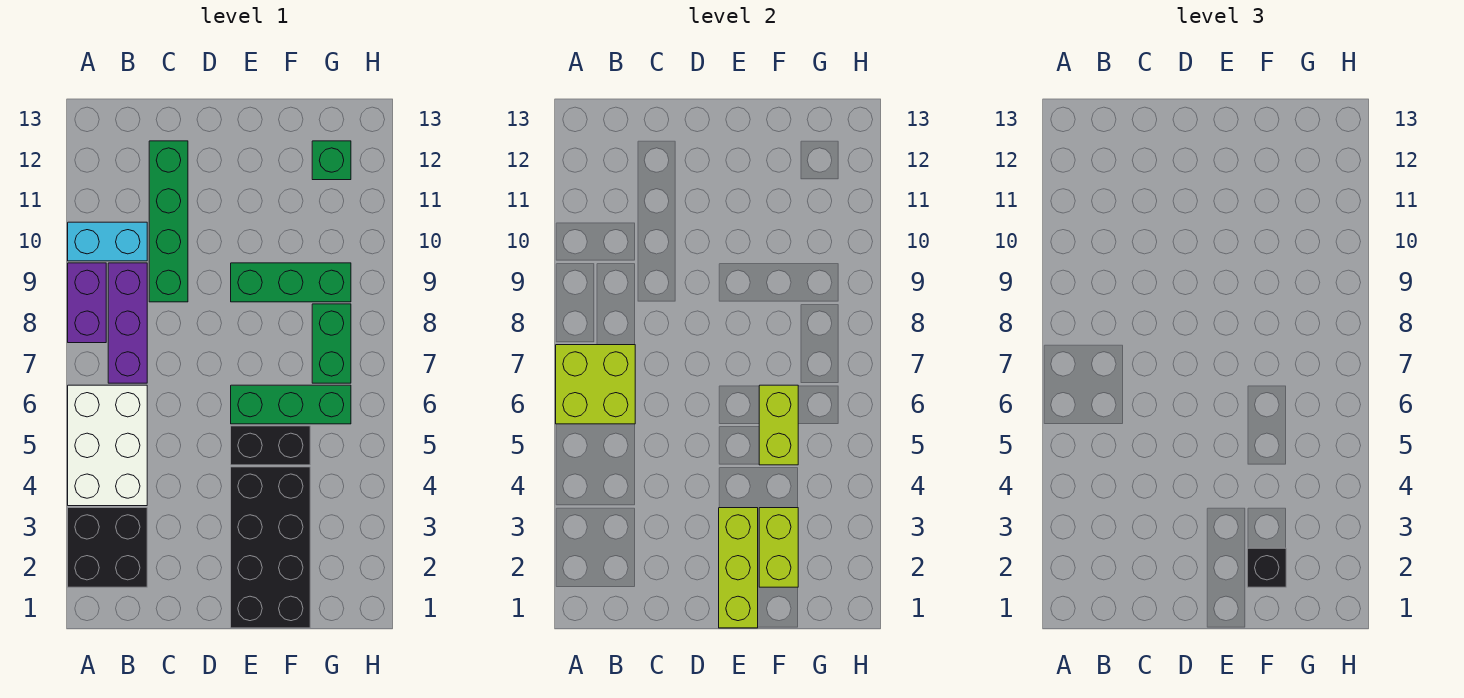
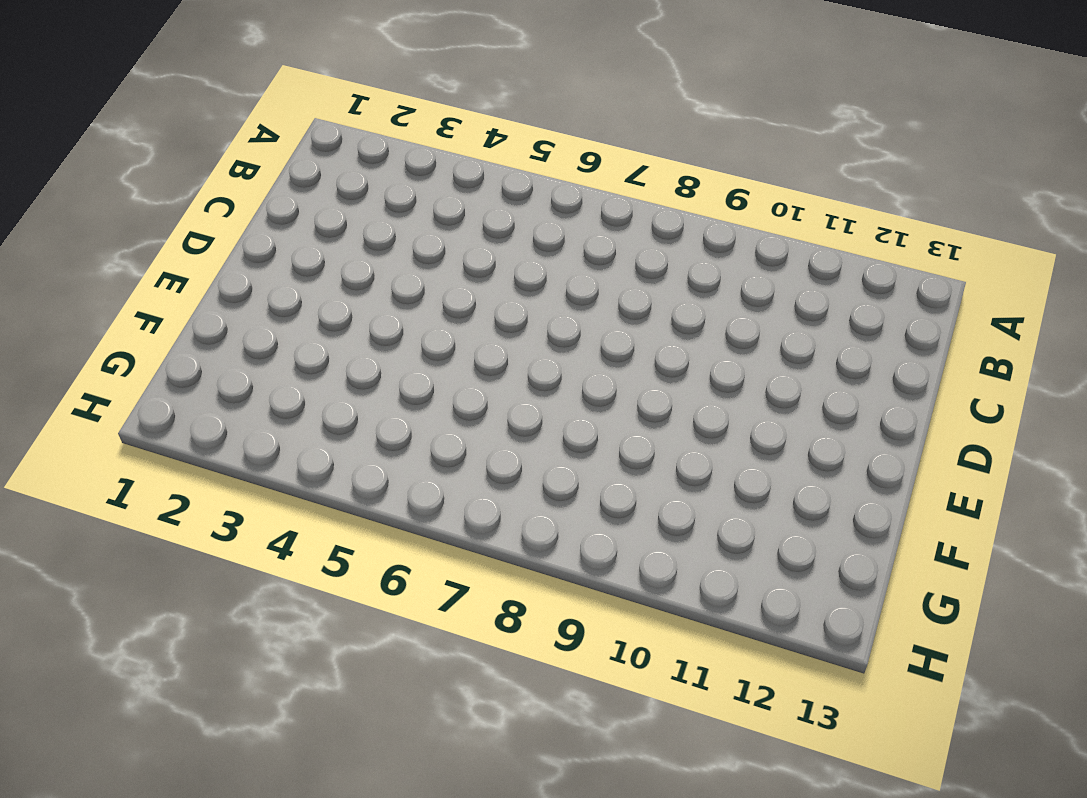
none -> black 2x2 brick [68,508,147,587]
none -> white 2x3 brick [68,385,147,506]
none -> purple 1x2 brick [68,263,106,343]

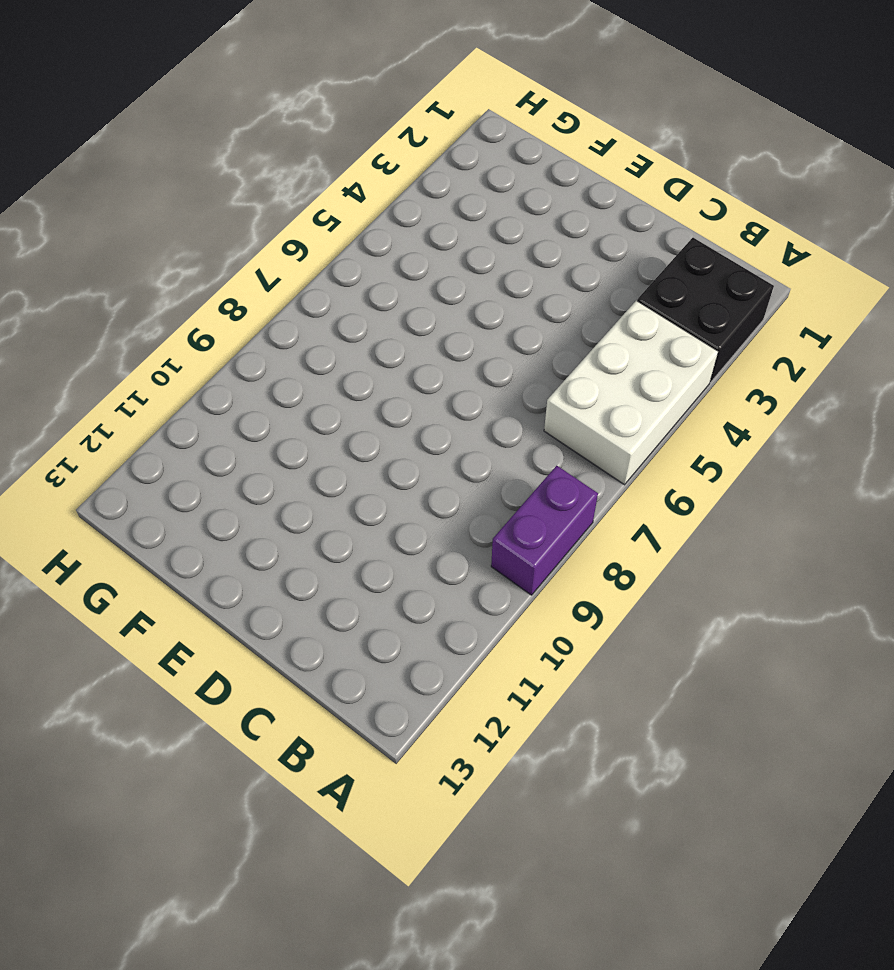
none -> cyan 1x2 brick [68,222,147,261]
none -> purple 1x3 brick [108,263,147,383]
none -> green 1x4 brick [149,141,188,302]

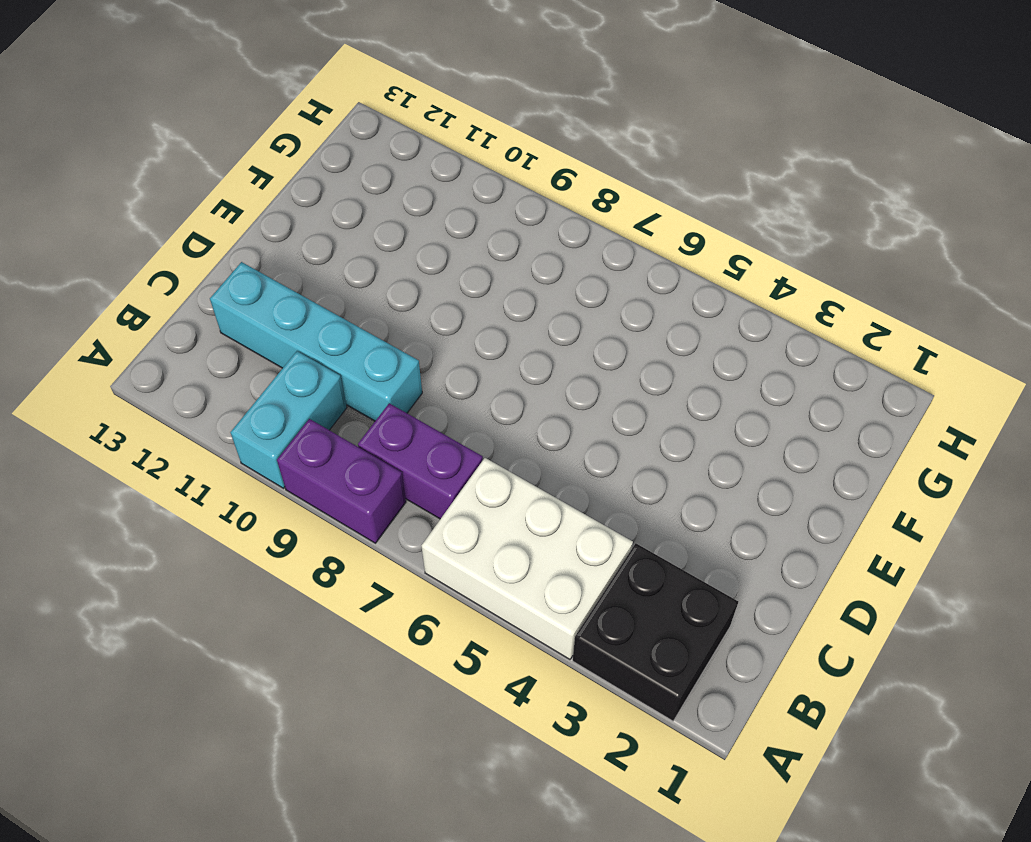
purple 1x2 brick [358,403,483,519] -> purple 1x3 brick [108,263,147,383]
cyan 1x4 brick [210,262,422,421] -> green 1x4 brick [149,141,188,302]
none -> black 2x4 brick [231,467,310,628]
none -> black 1x2 brick [231,426,310,465]
none -> green 1x3 brick [231,385,351,424]

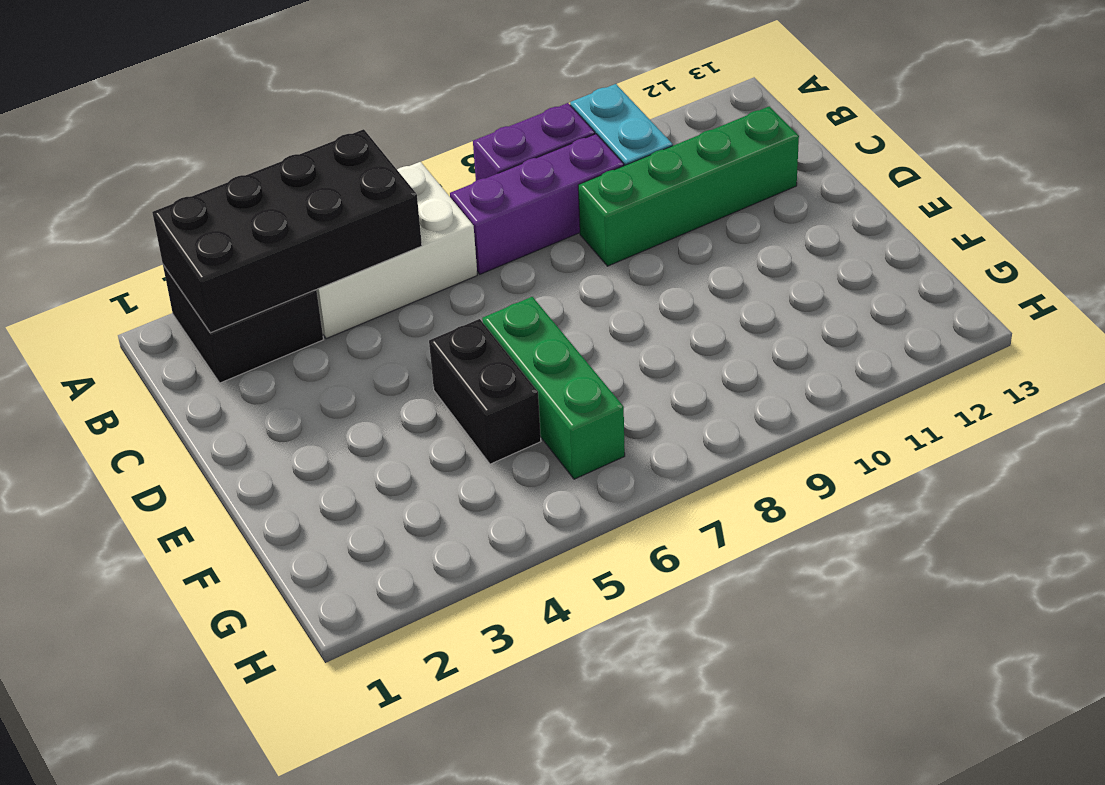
black 2x4 brick [152,129,422,333] -> black 2x4 brick moved to [231,467,310,628]
none -> green 1x3 brick [231,263,351,302]
none -> green 1x2 brick [312,304,351,383]
none -> green 1x1 brick [312,141,351,180]

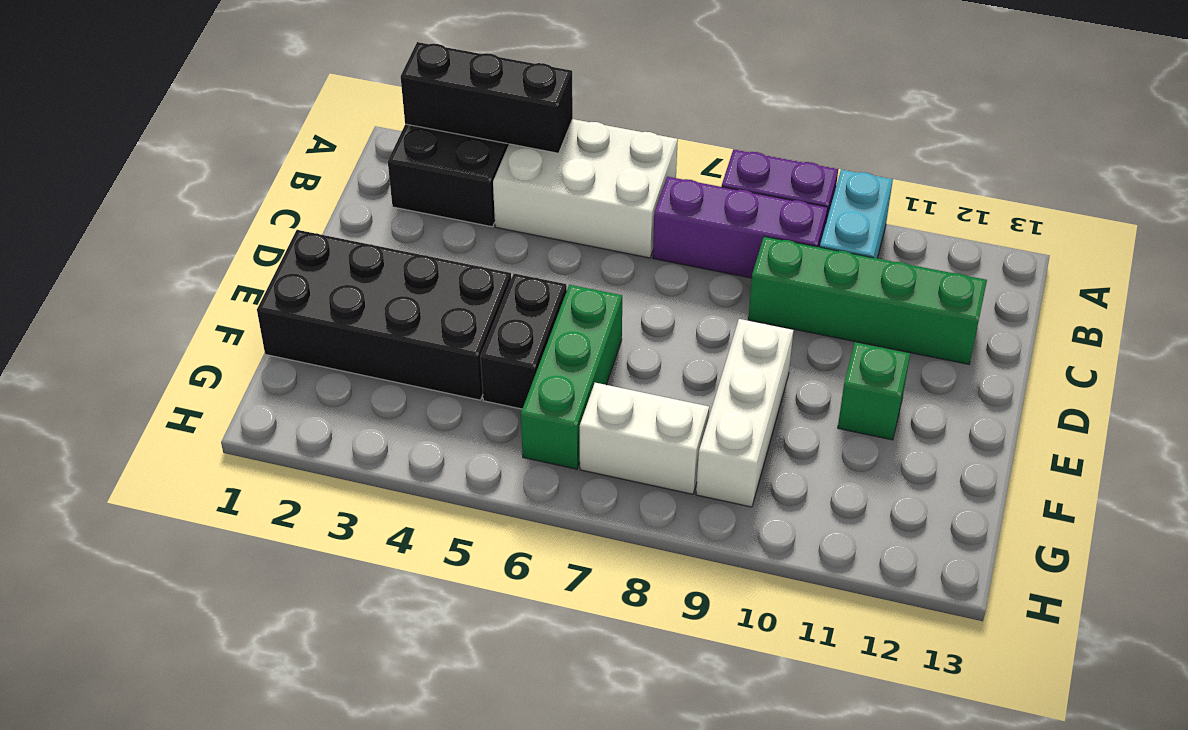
black 1x3 brick [401,42,573,153] -> none
white 1x3 brick [696,319,794,507] -> green 1x3 brick [231,263,351,302]
green 1x1 brick [838,342,910,440] -> green 1x1 brick moved to [312,141,351,180]
white 1x2 brick [580,383,709,494] -> green 1x2 brick [312,304,351,383]
none -> lime 2x2 brick [556,345,635,424]
none -> lime 1x3 brick [719,508,758,628]
none -> lime 1x2 brick [759,508,798,587]

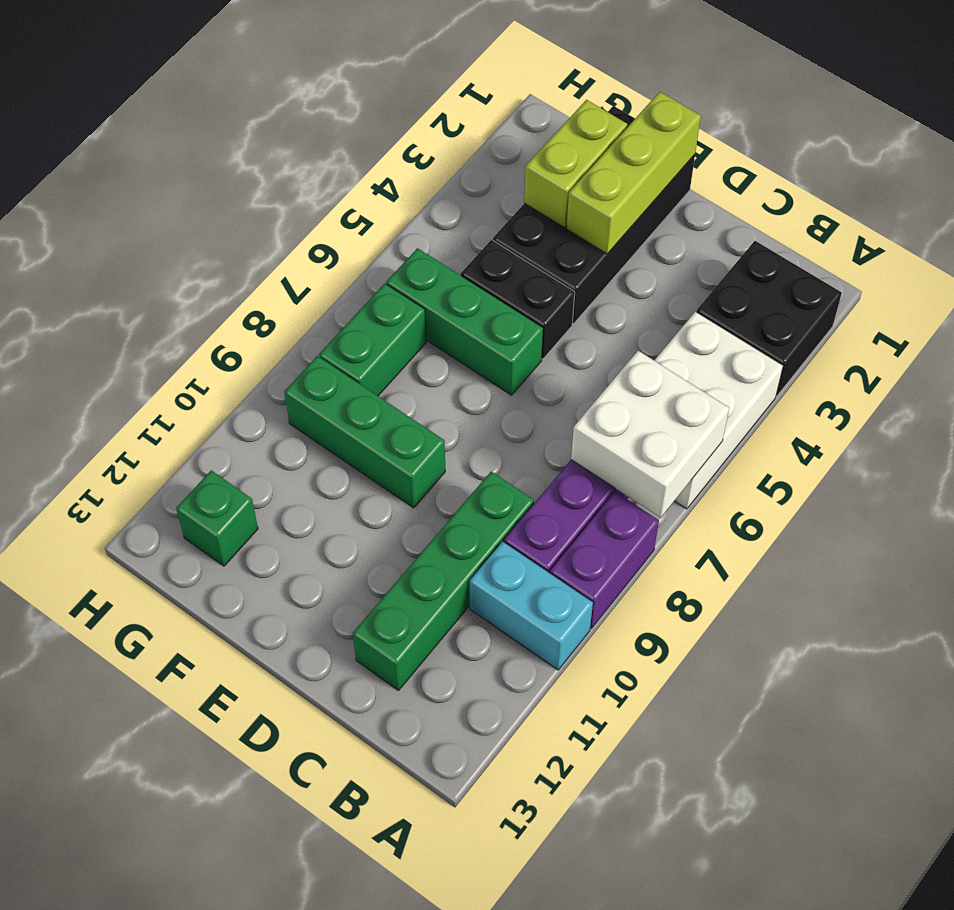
white 2x2 brick [571,351,729,518] -> lime 2x2 brick [556,345,635,424]
none -> lime 1x2 brick [759,385,798,465]
none -> black 1x1 brick [1247,548,1286,587]

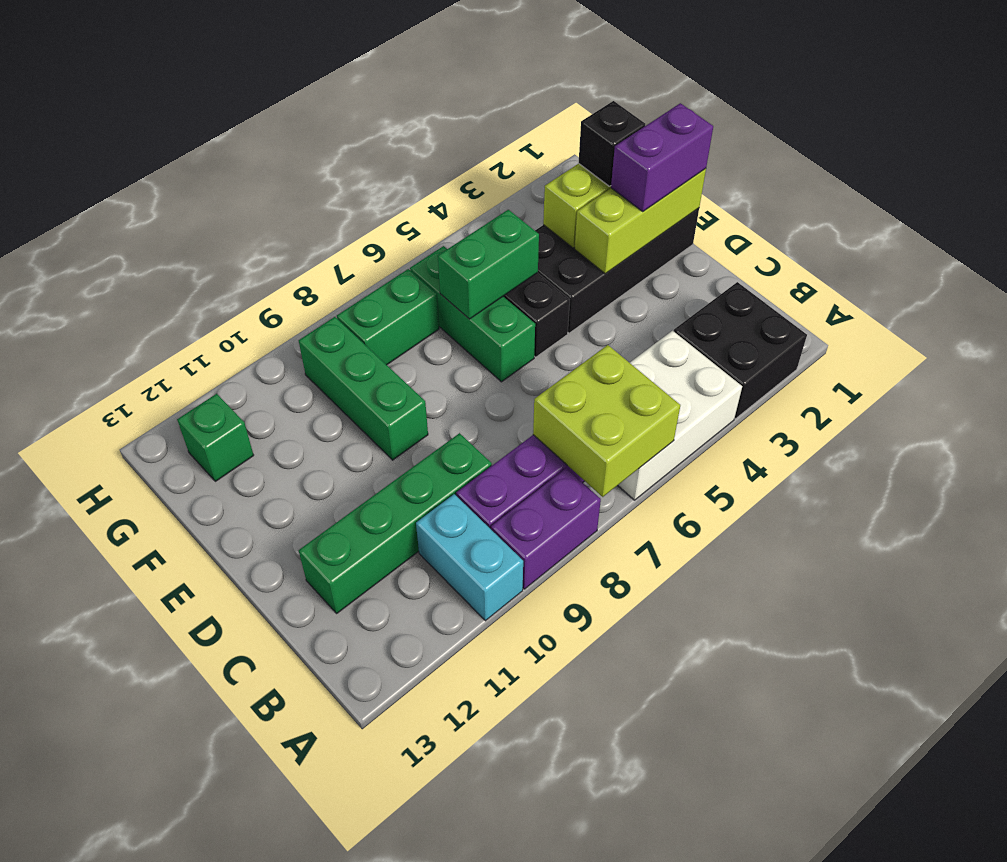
purple 1x2 brick [611,103,713,212] -> none
green 1x2 brick [438,210,539,319] -> lime 1x2 brick [759,385,798,465]

